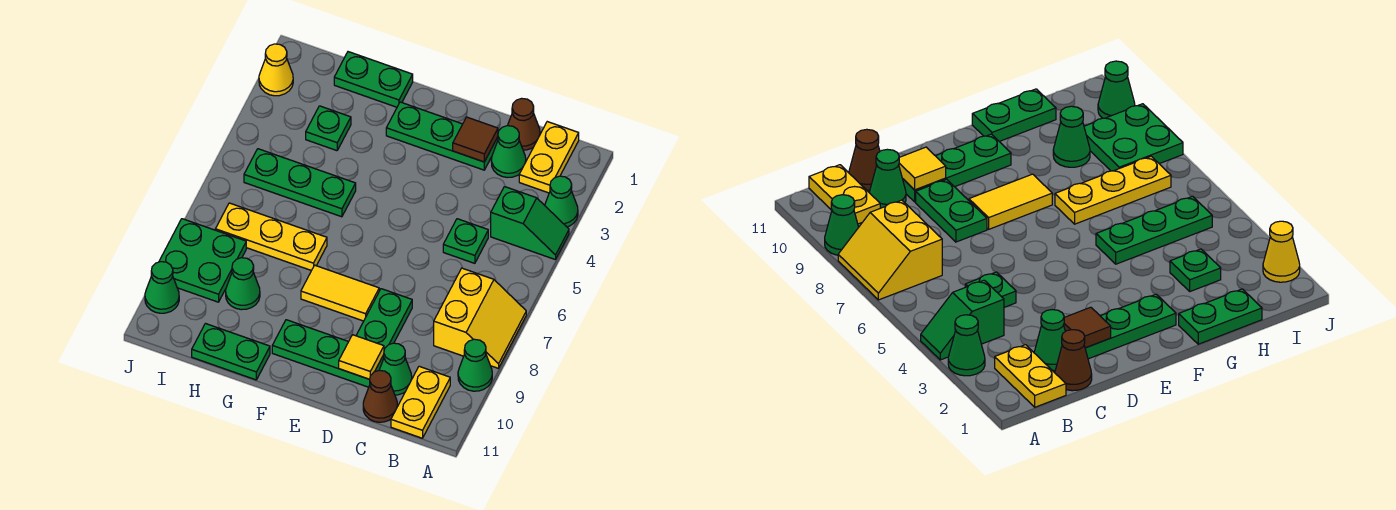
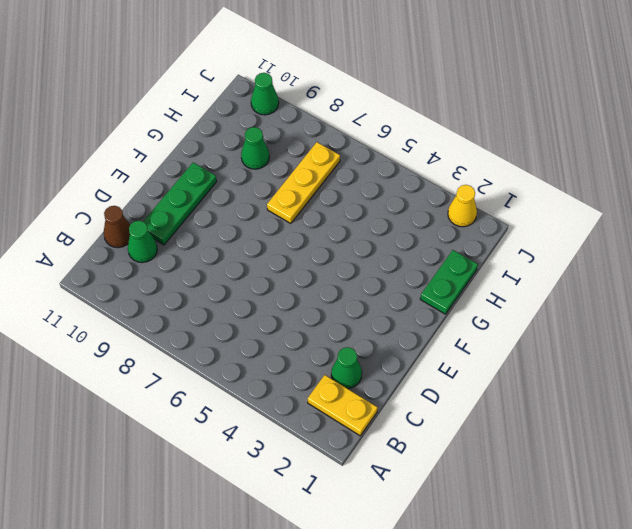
none -> green 1x1 cone [545,176,578,227]
none -> green 1x2 slope [491,187,569,260]
none -> yellow 2x2 slope [434,268,526,368]

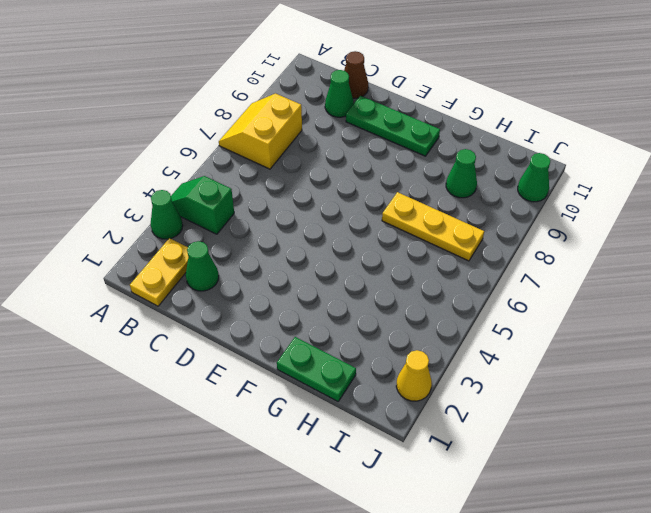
none -> green 1x1 cone [458,339,492,391]
none -> yellow 1x2 plate [391,366,450,438]
none -> brown 1x1 cone [507,98,540,150]

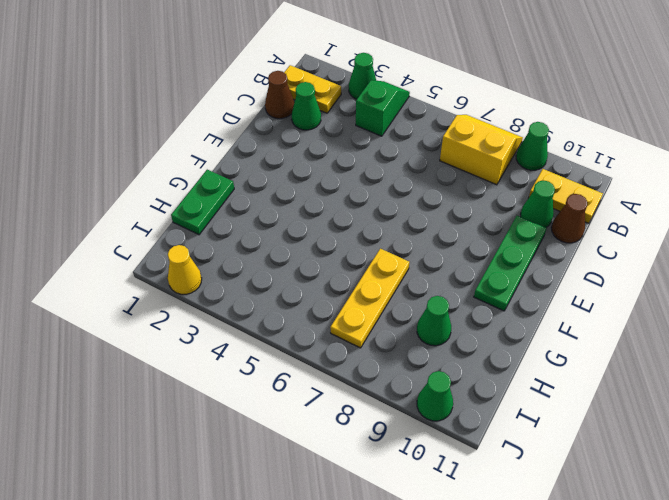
none -> green 1x1 plate [443,219,488,263]
none -> green 1x3 plate [386,102,498,170]
none -> green 1x2 plate [356,289,412,349]

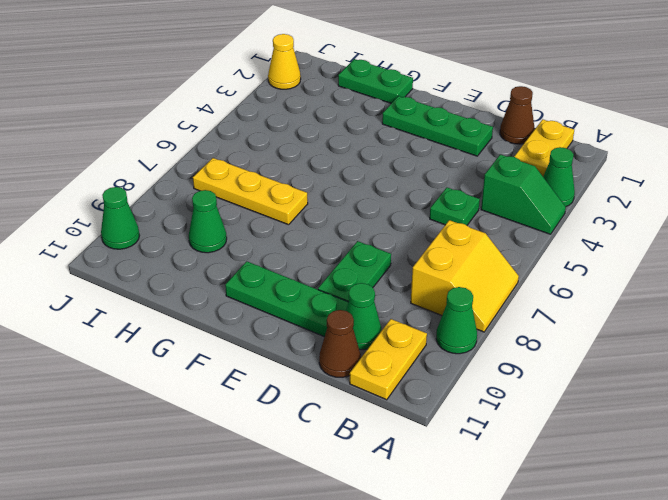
none -> green 1x1 cone [491,126,526,178]
none -> yellow 1x2 tile [301,265,379,321]
none -> green 1x3 plate [244,149,356,217]

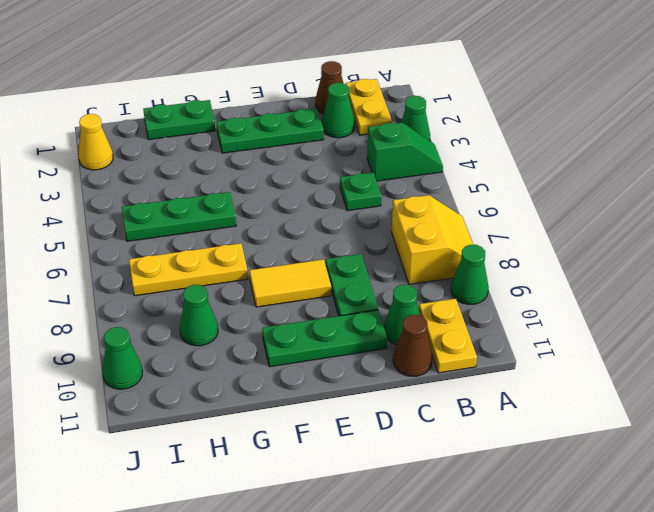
none -> green 1x2 plate [192,324,270,380]
none -> green 1x1 plate [306,106,351,151]
none -> green 2x2 plate [159,219,246,302]

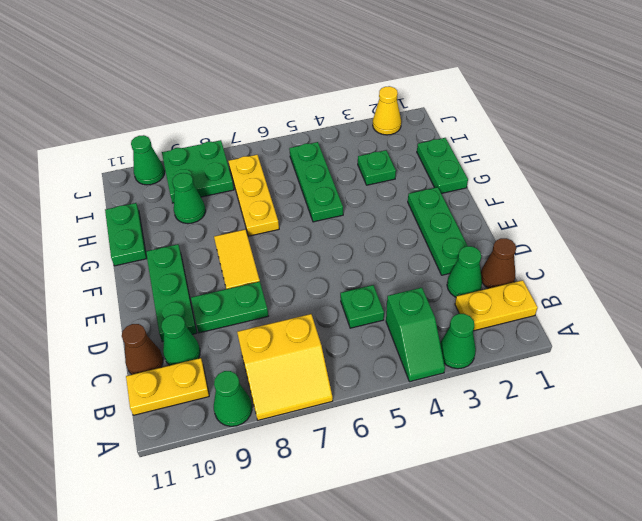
none -> brown 1x1 tile [453,117,498,162]
none -> yellow 1x1 tile [339,335,384,379]

